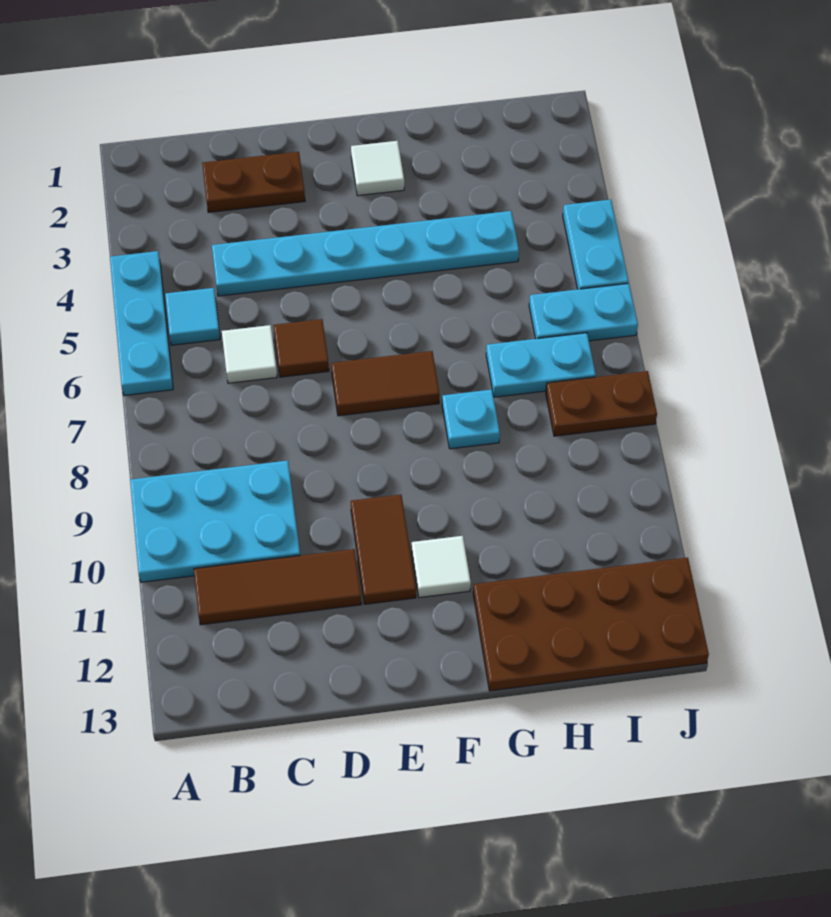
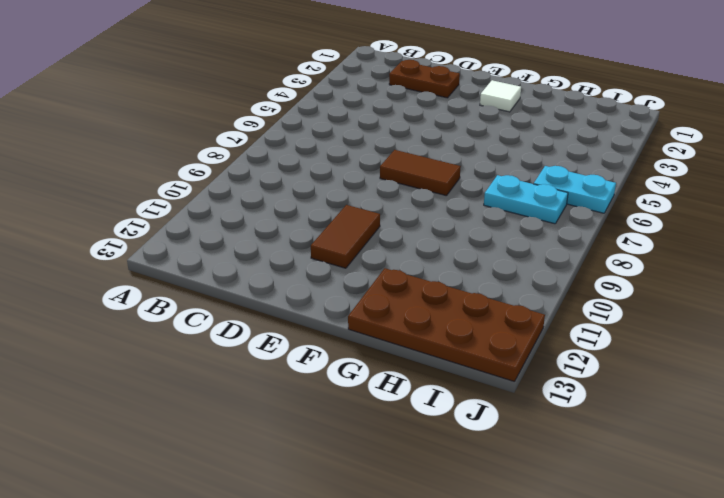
none -> cyan 1x3 plate [110,251,173,396]
none -> cyan 2x3 plate [130,461,300,582]
none -> cyan 1x1 tile [165,288,220,345]

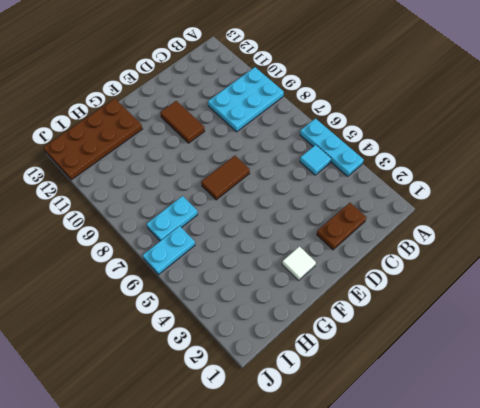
none -> brown 1x3 tile [194,549,362,625]
none -> cyan 1x6 plate [212,211,519,296]
none -> white 1x1 tile [222,325,277,383]

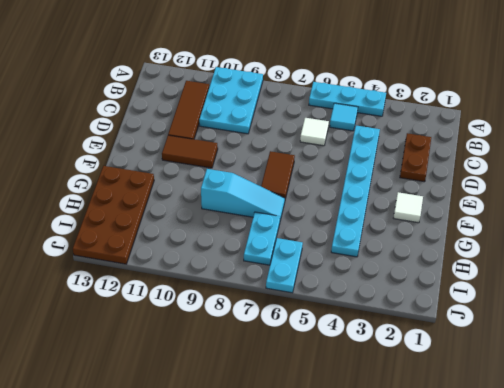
cyan 1x3 slope [201,169,285,220] -> cyan 1x1 plate [442,390,500,449]
none -> brown 1x1 tile [273,319,329,377]
none -> white 1x1 tile [412,536,471,598]
none -> brown 1x2 plate [546,371,657,436]

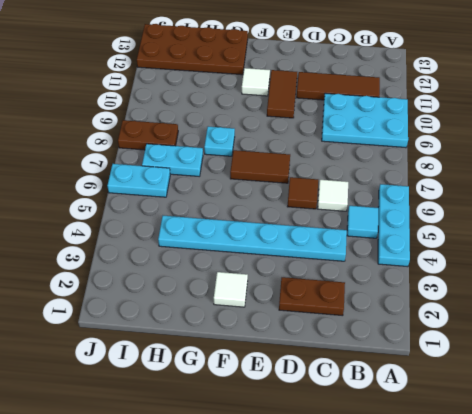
none -> cyan 1x2 plate [563,200,629,289]

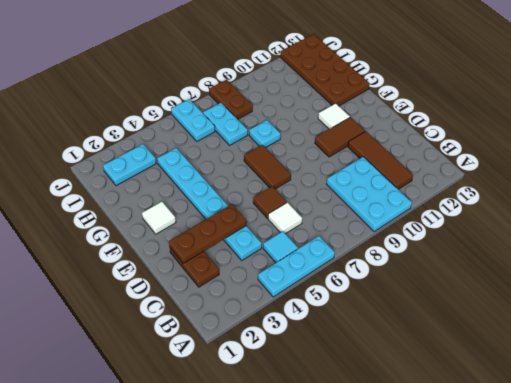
brown 1x3 plate [169,204,246,263] -> none
cyan 1x2 plate [103,144,156,186] -> cyan 1x2 plate moved to [563,200,629,289]

